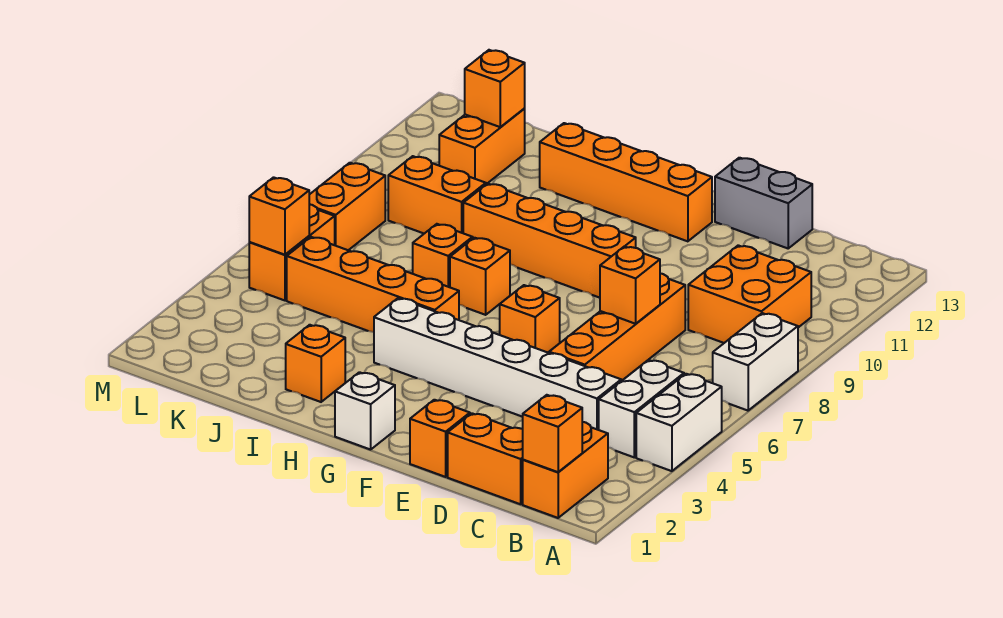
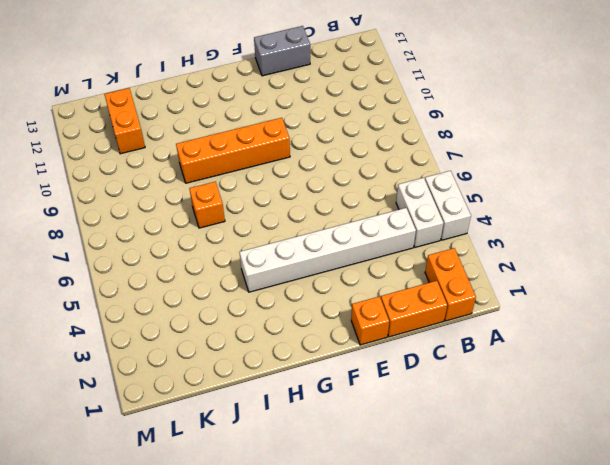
none -> white 1x2 brick [713,313,798,411]
none -> orange 2x2 brick [688,245,811,343]
none -> orange 1x4 brick [549,273,685,381]

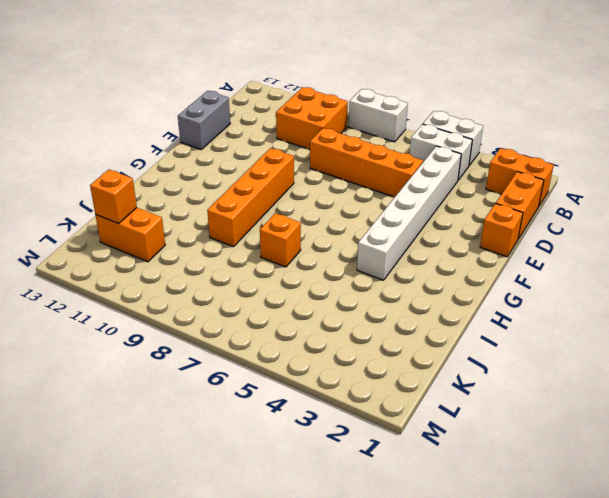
none -> orange 1x1 brick [500,285,560,353]
none -> orange 1x4 brick [540,123,712,241]
none -> white 1x1 brick [335,372,395,450]

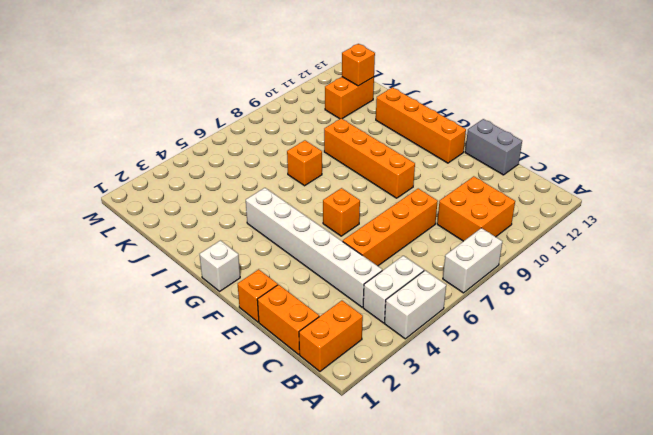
none -> orange 1x4 brick [287,237,459,332]
none -> orange 1x1 brick [450,238,510,315]
none -> orange 1x1 brick [286,325,345,402]

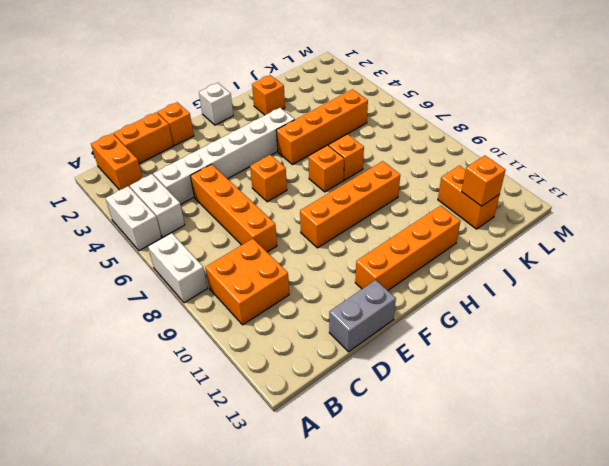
none -> orange 1x2 brick [388,156,486,234]
none -> orange 1x2 brick [249,204,335,300]
none -> orange 1x2 brick [309,163,385,250]

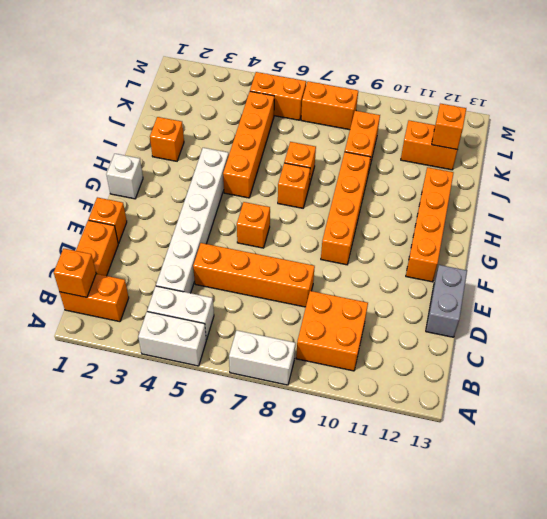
none -> orange 1x1 brick [600,246,660,324]
none -> orange 1x1 brick [249,177,309,255]

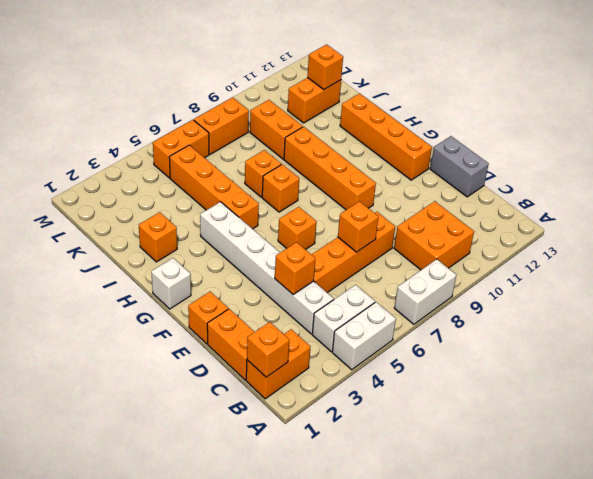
orange 1x1 brick [275,242,316,294] -> orange 1x1 brick moved to [249,177,309,255]

